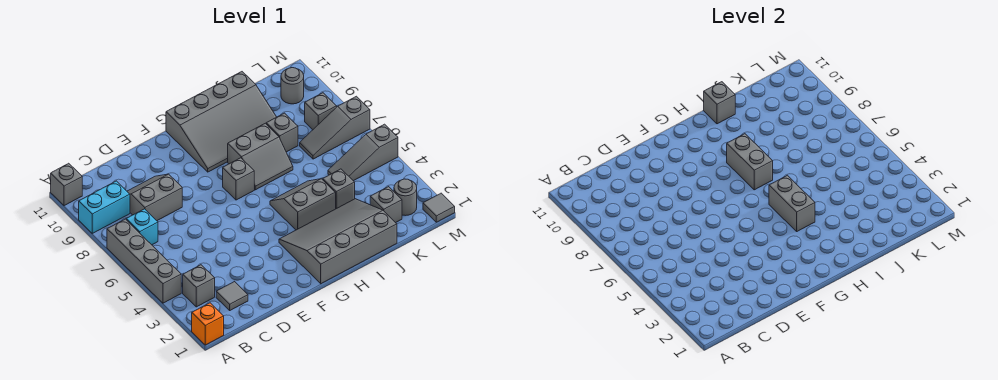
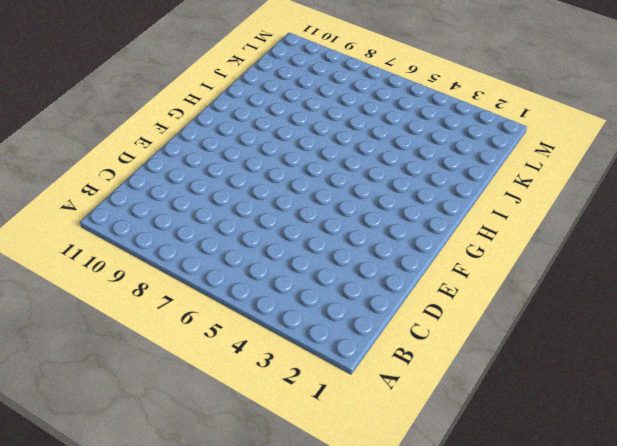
none -> orange 1x1 brick [192,303,224,345]
none -> grey 1x4 brick [107,219,181,303]
none -> cyan 1x2 brick [79,181,130,233]

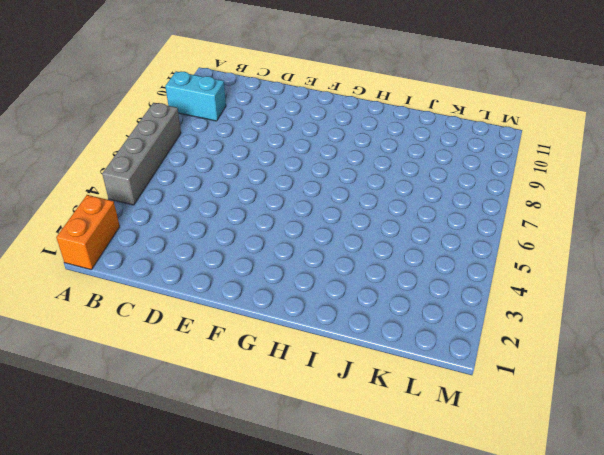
orange 1x2 brick [56,195,120,269] -> orange 1x1 brick [192,303,224,345]
none -> grey 1x1 brick [51,163,82,206]
none -> grey 1x1 brick [183,265,215,307]
none -> cyan 1x1 brick [126,209,158,245]

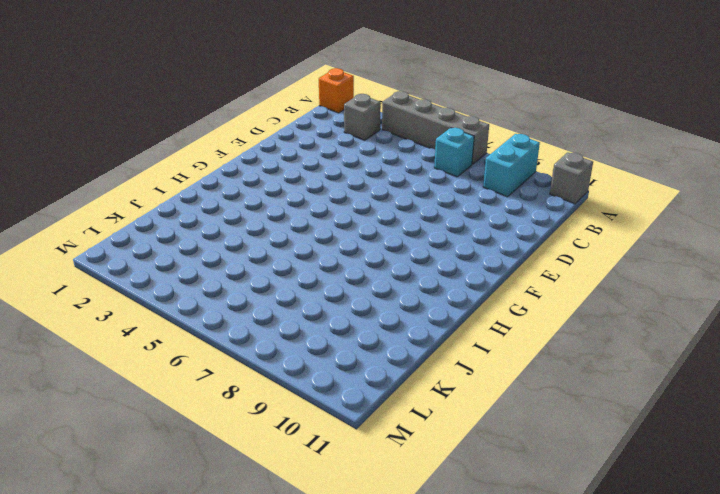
none -> grey 1x1 tile [216,282,248,310]
none -> grey 2x2 slope [127,174,182,221]
none -> grey 3x4 slope [279,199,397,284]

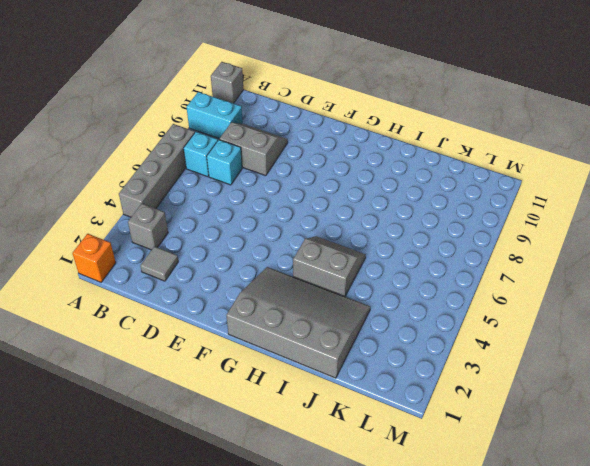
cyan 1x1 brick [207,140,242,185] -> none
none -> grey 1x1 brick [223,158,254,200]
none -> grey 3x4 slope [166,72,276,172]
none -> grey 2x2 slope [228,123,293,190]

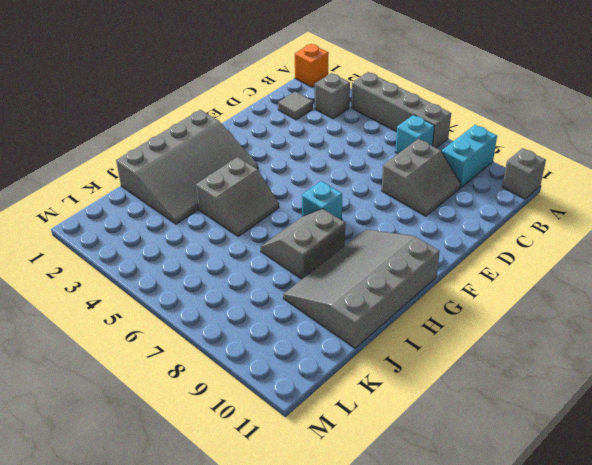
cyan 1x1 brick [302,181,342,220] -> grey 1x1 brick [223,158,254,200]
none -> grey 1x1 brick [323,169,355,209]
none -> grey 1x1 brick [266,113,298,152]
none -> grey 1x1 brick [370,187,402,223]

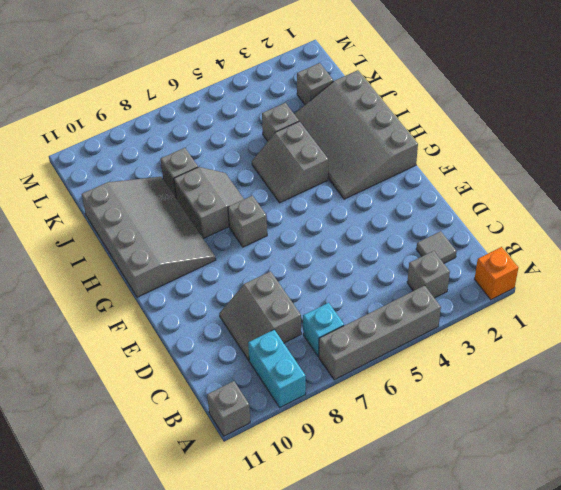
none -> grey 1x3 slope [328,124,398,181]
none -> grey 1x3 slope [300,96,370,159]
none -> grey 1x1 round brick [394,179,417,216]

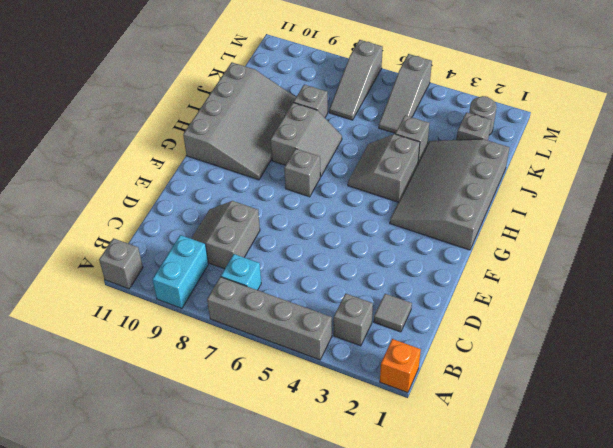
none -> grey 1x1 brick [305,93,337,130]
none -> grey 1x1 round brick [281,68,304,104]
none -> grey 1x1 tile [423,193,455,222]

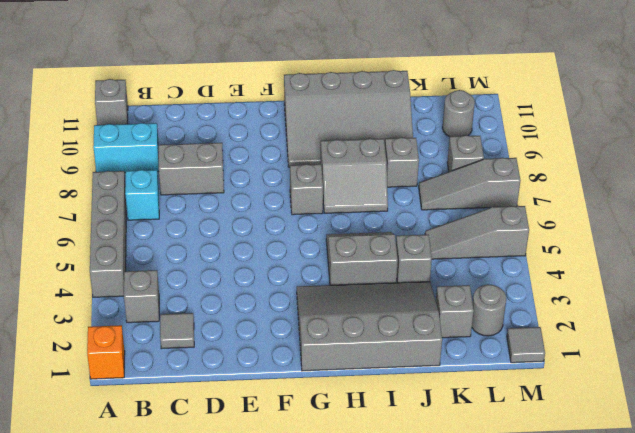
none -> grey 1x2 brick [769,175,815,231]
none -> grey 1x2 brick [727,134,773,190]
none -> grey 1x1 brick [704,82,735,124]

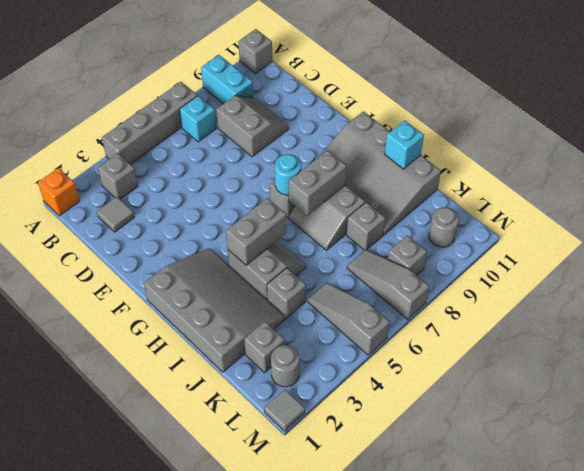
cyan 1x1 round brick [275,154,301,195] -> none
cyan 1x1 brick [385,120,424,169] -> grey 1x1 brick [704,82,735,124]

